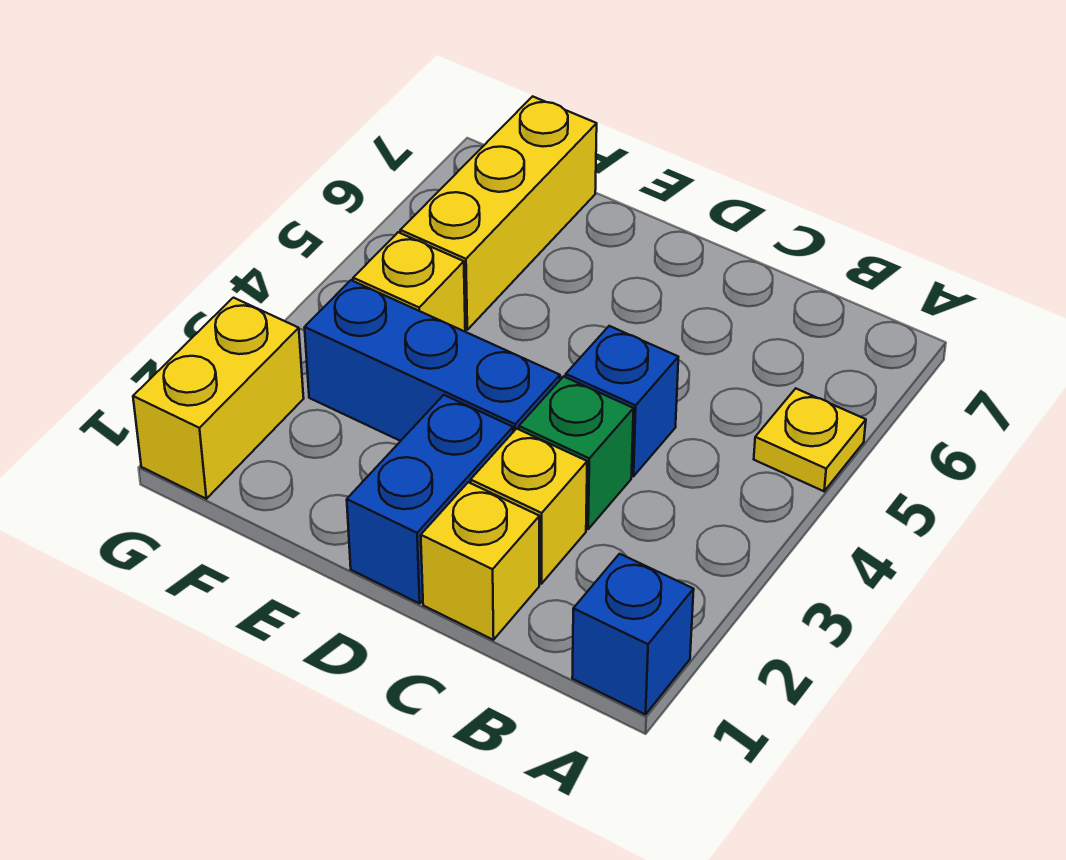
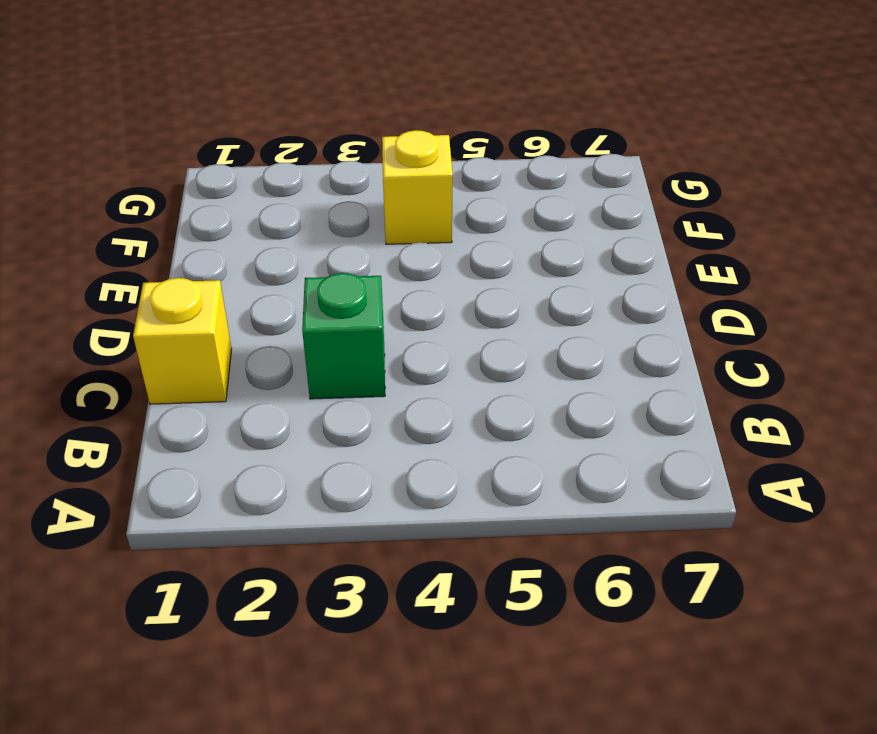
none -> blue 1x1 brick [572,554,694,715]
none -> yellow 1x1 plate [754,389,866,491]

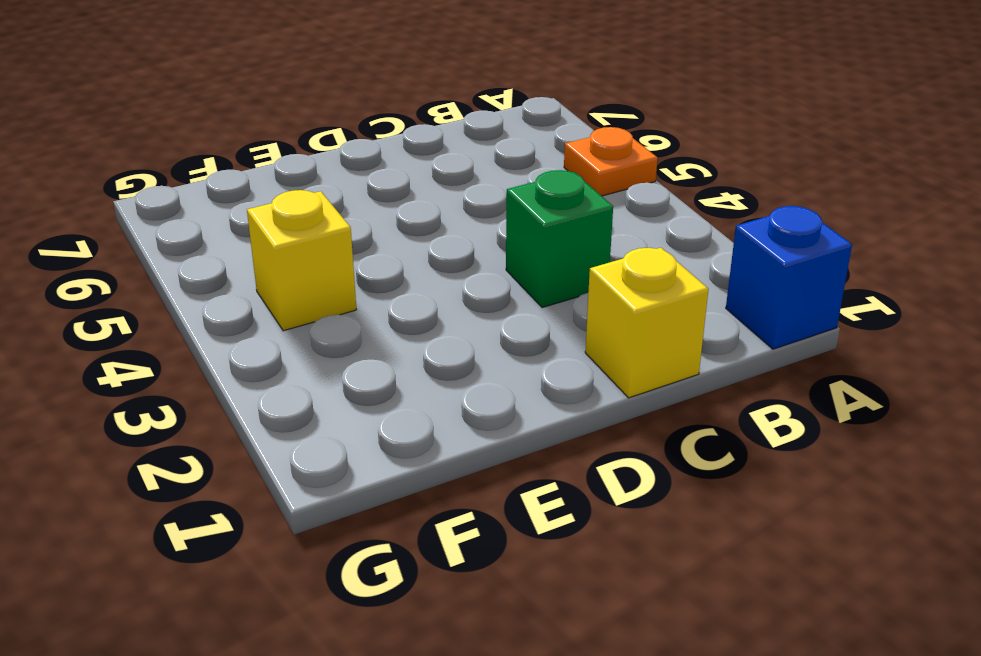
orange 1x1 plate [564,127,658,196] -> yellow 1x1 plate [754,389,866,491]
none -> yellow 1x1 brick [471,429,587,584]
none -> blue 1x1 brick [566,326,678,476]

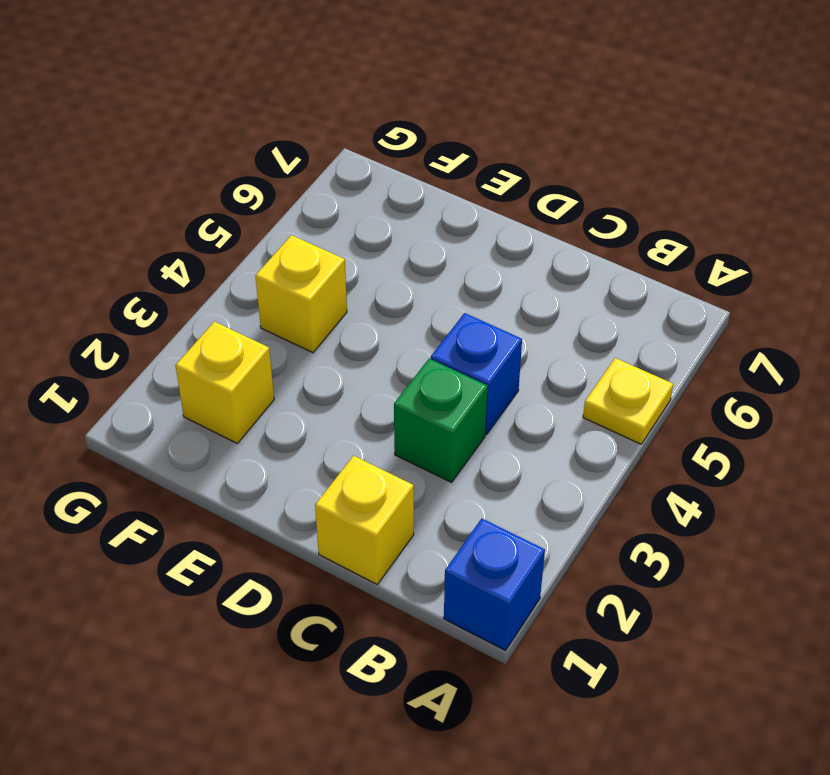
yellow 1x1 brick [175,321,274,443] -> yellow 1x1 brick moved to [471,429,587,584]
none -> blue 1x2 brick [347,395,513,603]
none -> blue 1x3 brick [305,280,560,441]

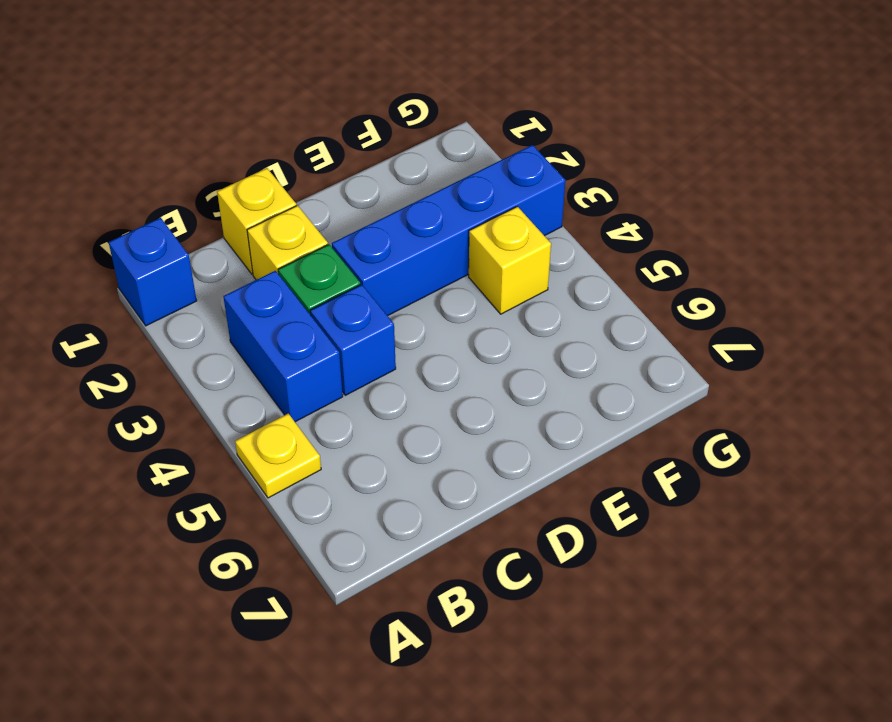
blue 1x2 brick [223,271,343,422] -> blue 1x2 brick moved to [347,395,513,603]
blue 1x4 brick [332,145,565,316] -> blue 1x3 brick [305,280,560,441]
none -> yellow 1x3 brick [400,96,597,330]
none -> yellow 1x2 brick [133,298,304,499]

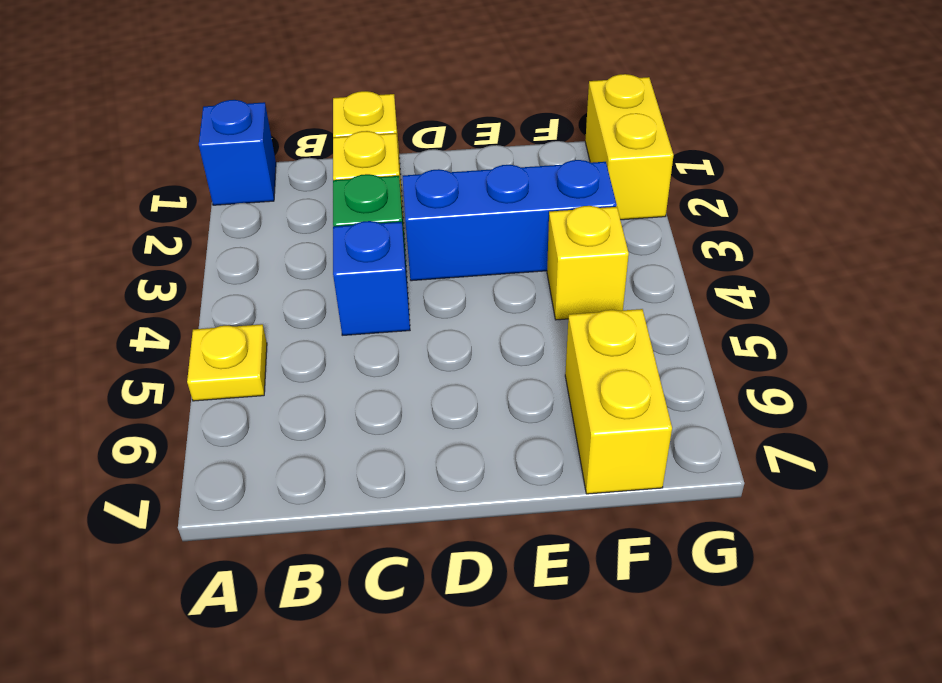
yellow 1x2 brick [565,309,672,494] -> yellow 1x3 brick [400,96,597,330]
none -> blue 1x2 brick [347,395,513,603]

